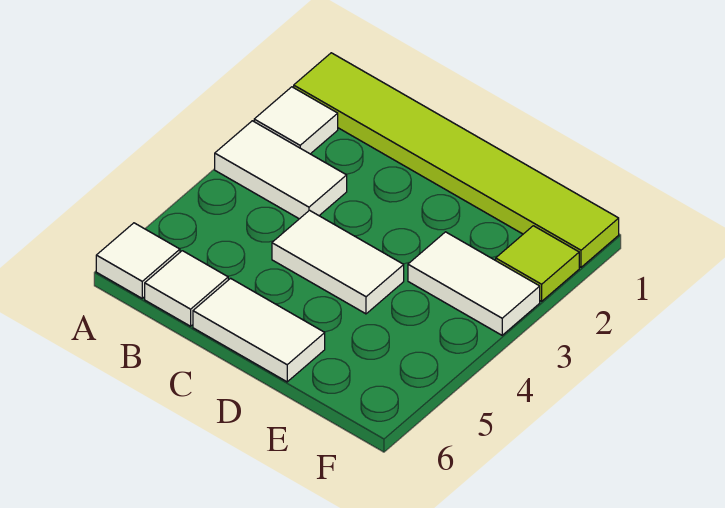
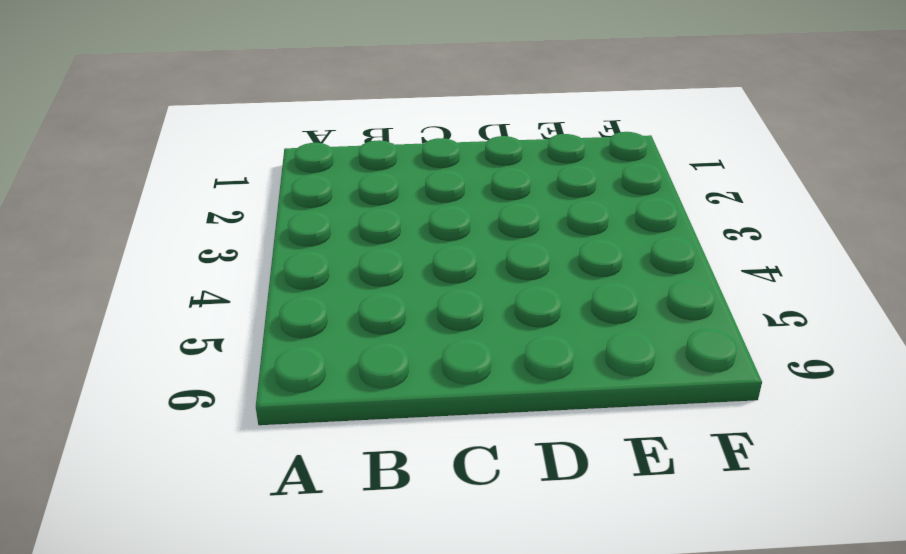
none -> lime 1x6 tile [294,53,619,267]
none -> white 1x1 tile [254,87,338,154]

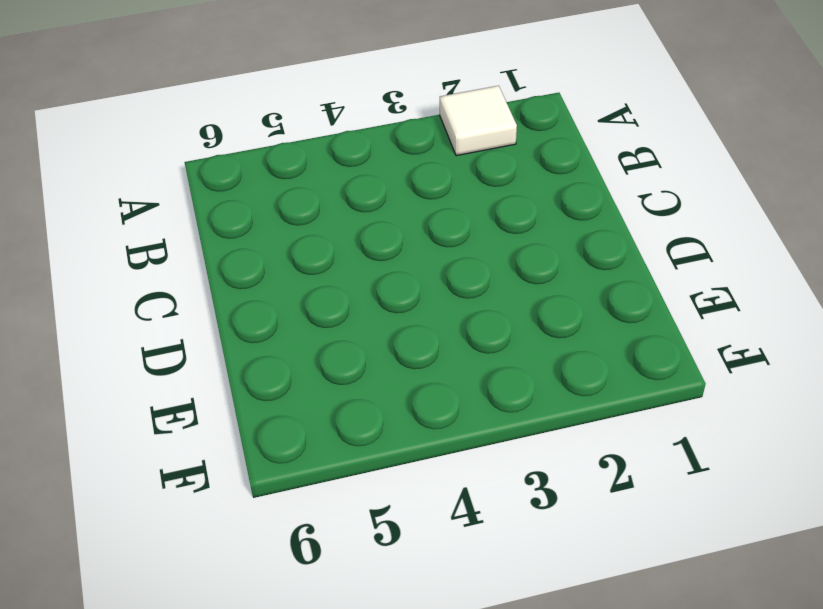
none -> lime 1x6 tile [294,53,619,267]
none -> white 1x2 tile [215,121,347,219]

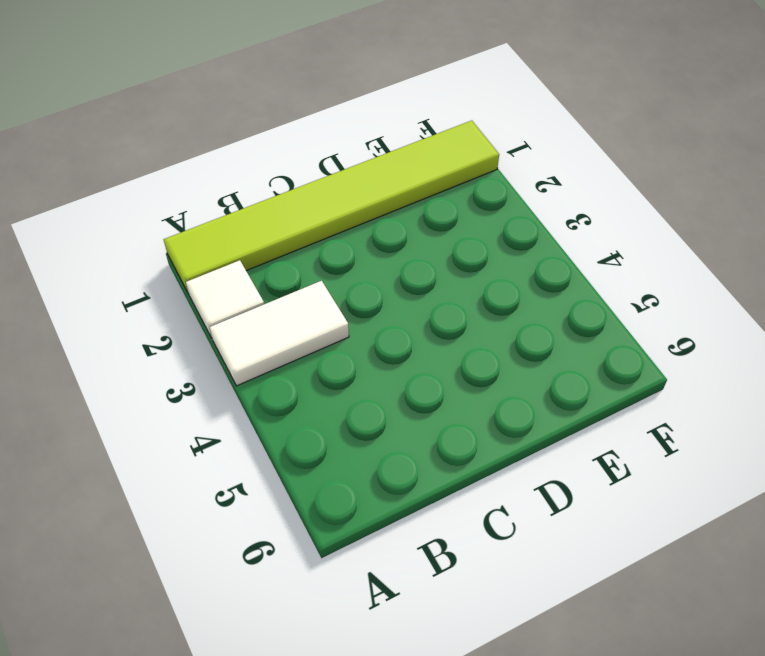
none -> white 1x1 tile [96,223,180,298]
none -> white 1x1 tile [145,251,228,326]

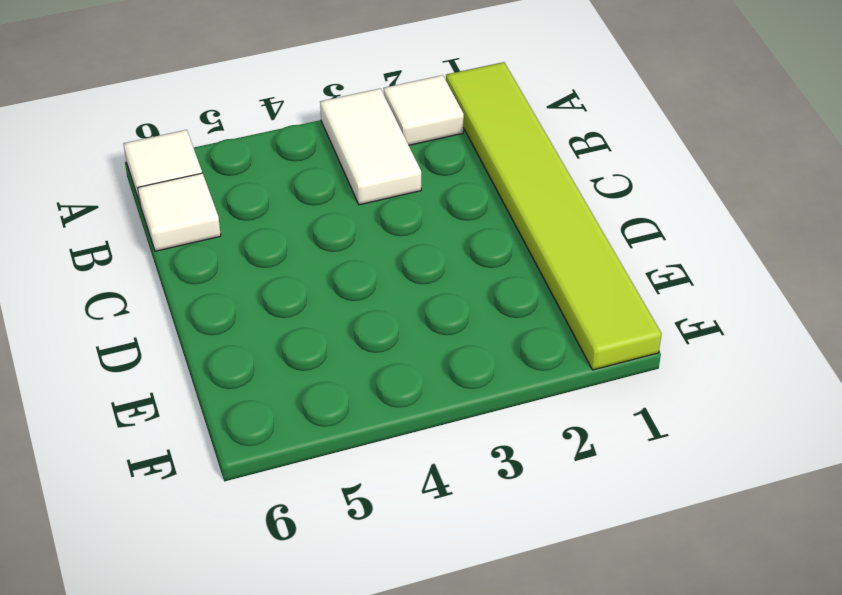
none -> white 1x2 tile [272,210,404,314]
none -> white 1x2 tile [193,278,325,382]

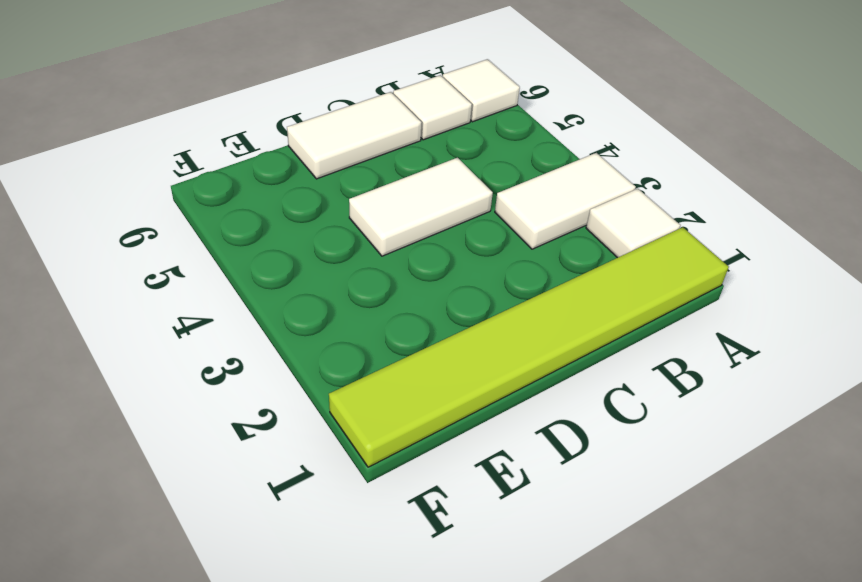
none -> white 1x2 tile [408,232,540,335]
none -> lime 1x1 tile [496,226,579,301]

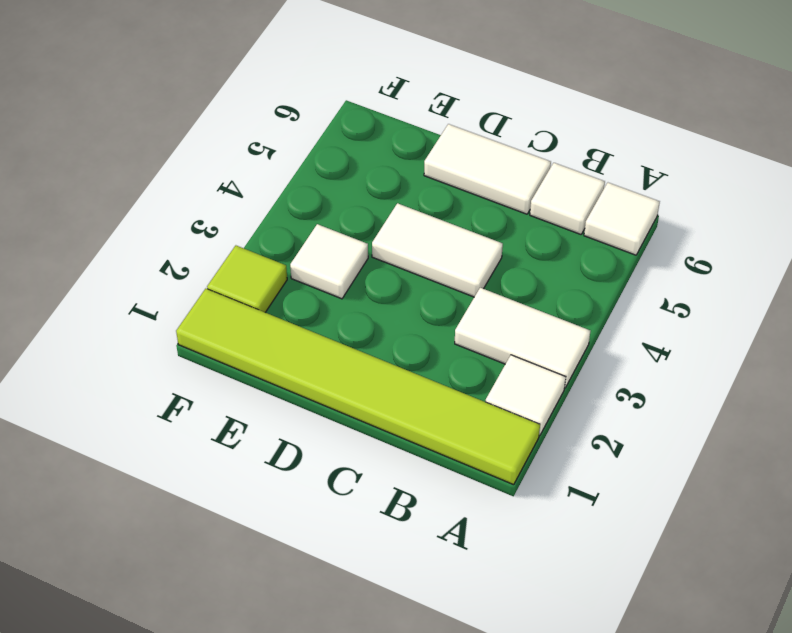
white 1x1 tile [290,224,368,299] -> white 1x2 tile [408,232,540,335]

